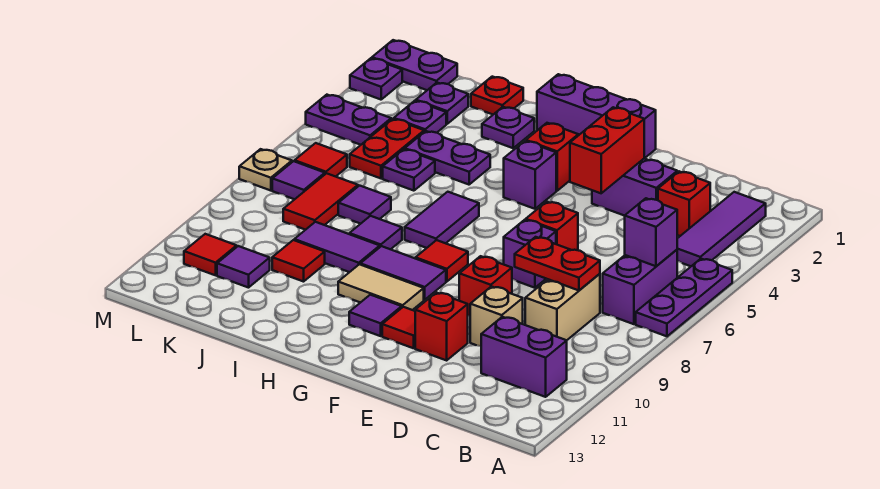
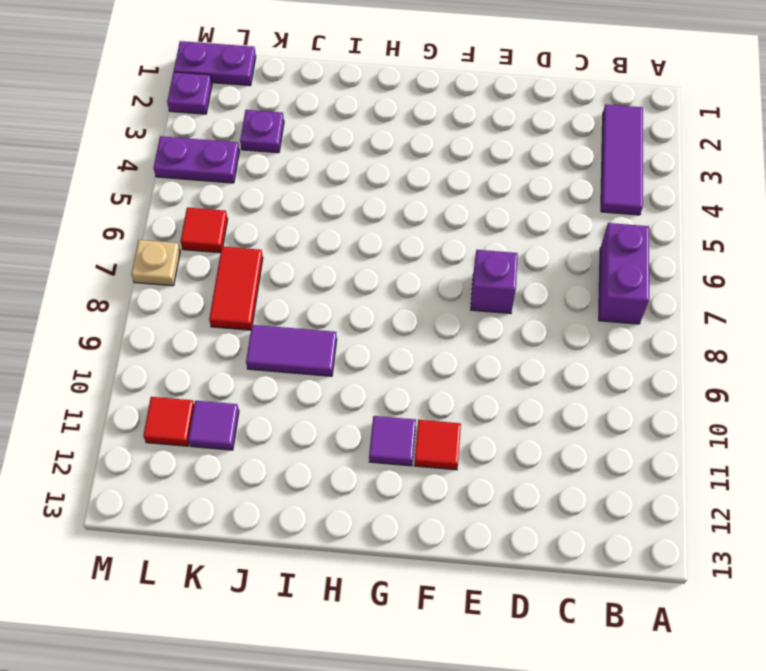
none -> purple 1x3 plate [636,259,732,336]
none -> purple 1x2 brick [481,317,567,397]
none -> red 1x1 brick [658,171,710,236]
none -> tan 1x2 brick [525,274,600,340]

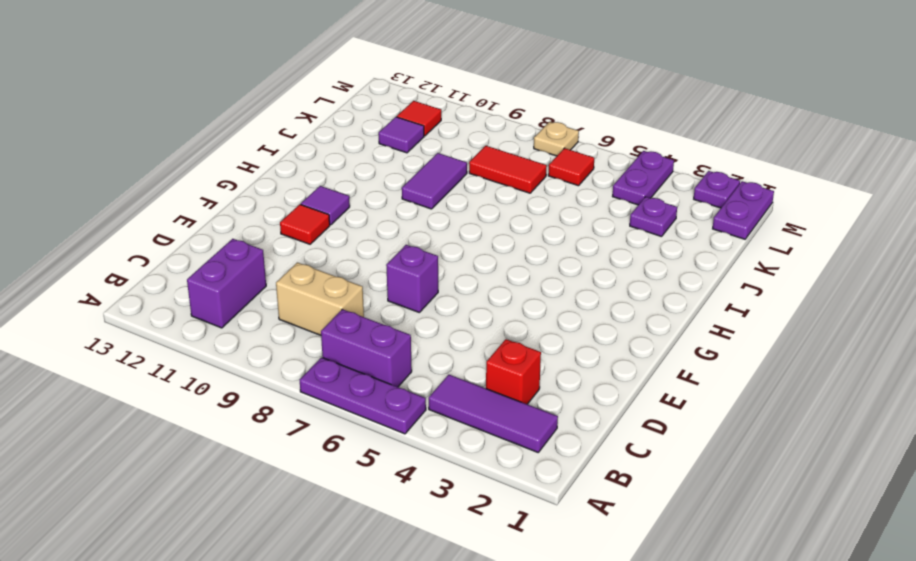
none -> purple 1x2 brick [592,158,677,216]
none -> tan 1x1 brick [470,287,523,346]
none -> red 1x1 brick [526,202,578,250]
none -> red 1x1 brick [459,256,512,316]

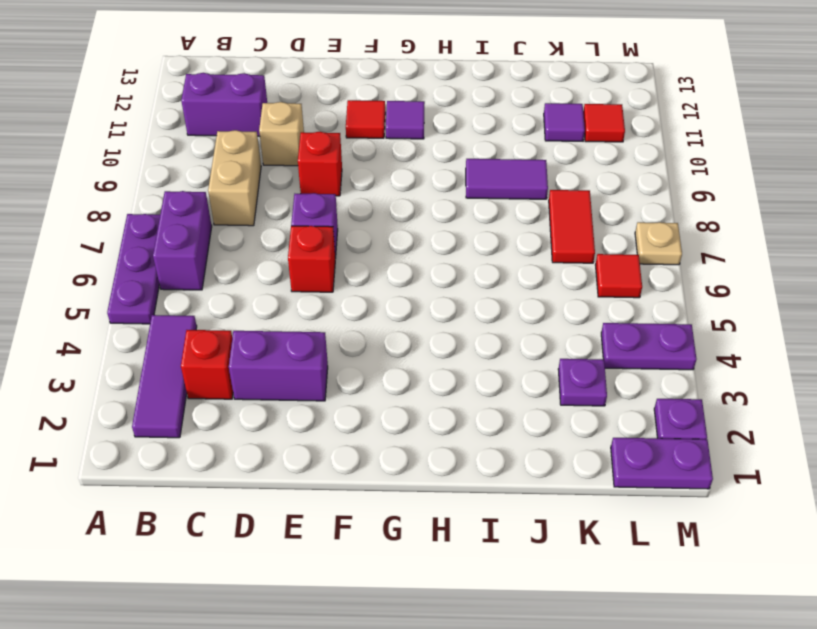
none -> red 1x1 brick [415,292,468,360]
none -> purple 1x3 brick [537,74,656,158]
none -> red 1x1 brick [526,123,578,191]
none -> purple 1x1 brick [504,141,556,209]

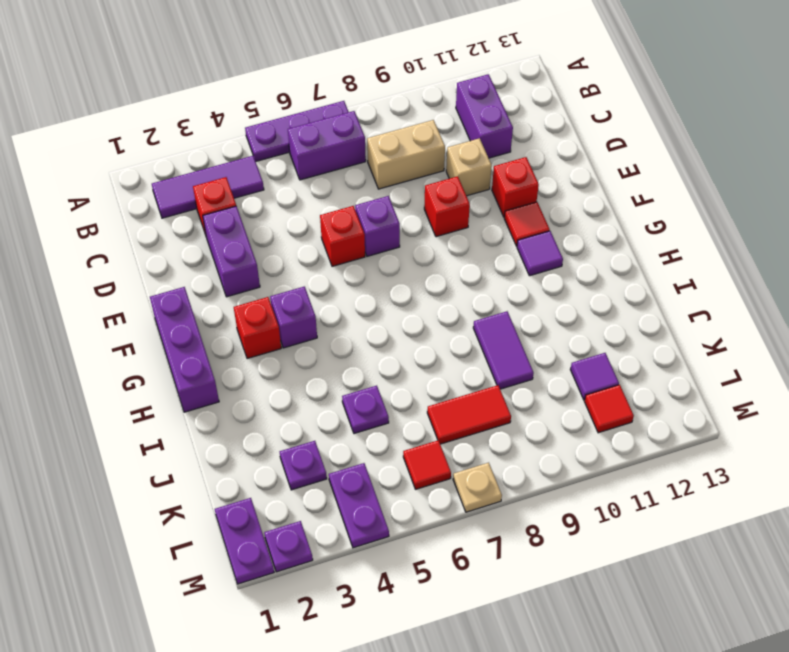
none -> red 1x1 tile [415,240,468,282]
none -> purple 1x2 tile [360,246,446,300]
none -> tan 1x2 tile [338,264,424,310]
none -> purple 1x2 tile [405,192,479,248]

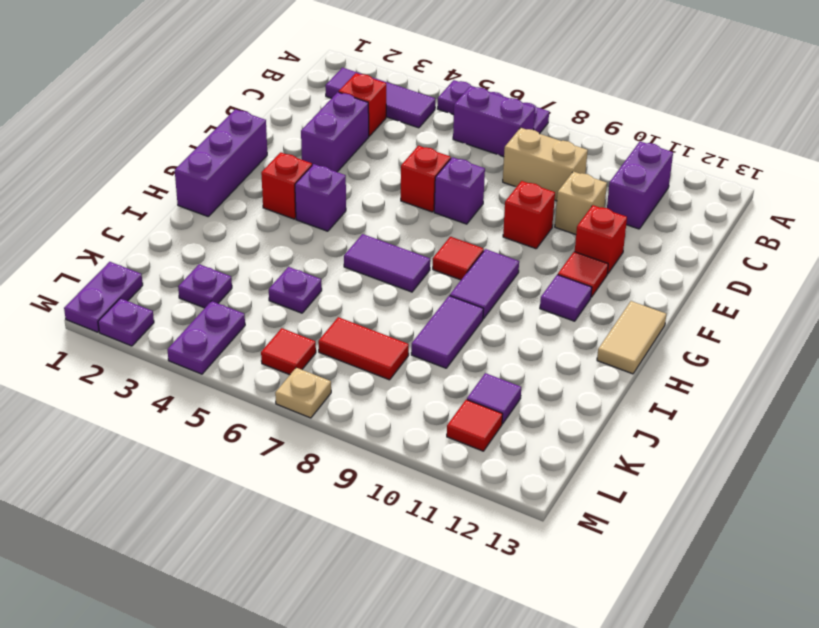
tan 1x2 tile [597,301,666,374] -> tan 1x2 tile moved to [338,264,424,310]
none -> purple 1x1 plate [482,107,534,148]
none -> purple 1x2 plate [405,131,490,185]
none -> purple 1x1 tile [349,216,402,249]
none -> red 1x1 plate [471,77,523,114]

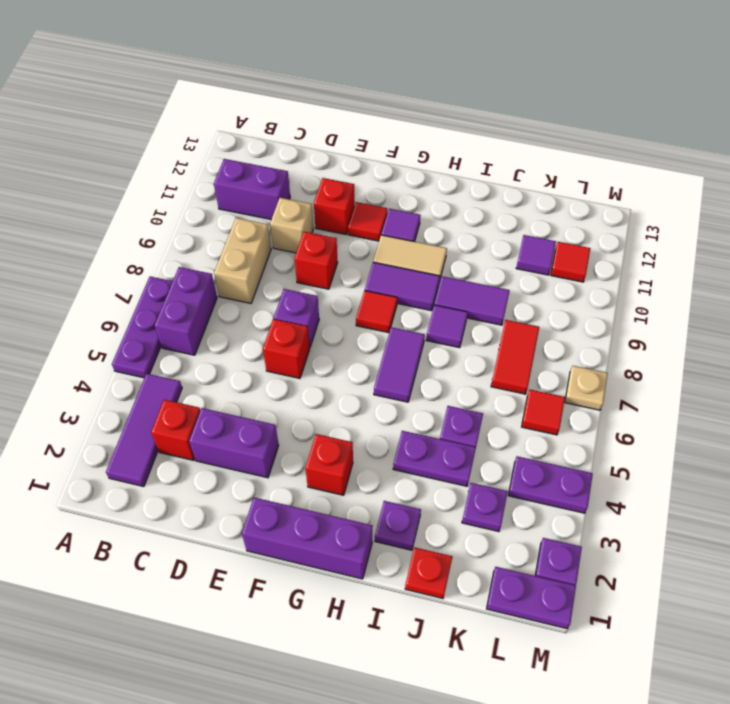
none -> purple 1x1 brick [504,141,556,209]
none -> purple 1x1 tile [338,186,391,224]
none -> red 1x1 tile [272,240,325,282]
none -> purple 1x1 plate [416,83,468,124]

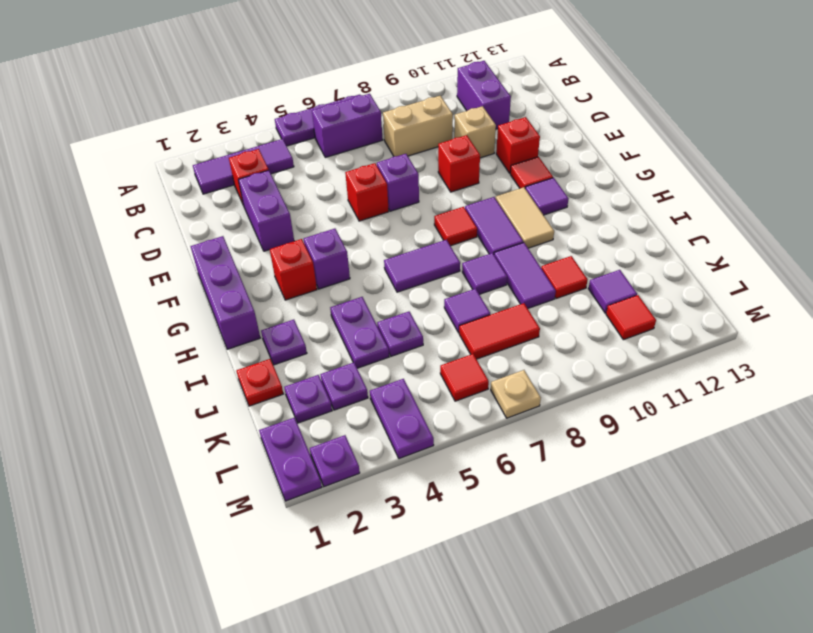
none -> red 1x2 plate [350,119,424,178]
none -> purple 1x1 tile [272,161,325,199]
none -> purple 1x1 brick [625,198,677,266]
none -> red 1x2 plate [515,237,600,290]

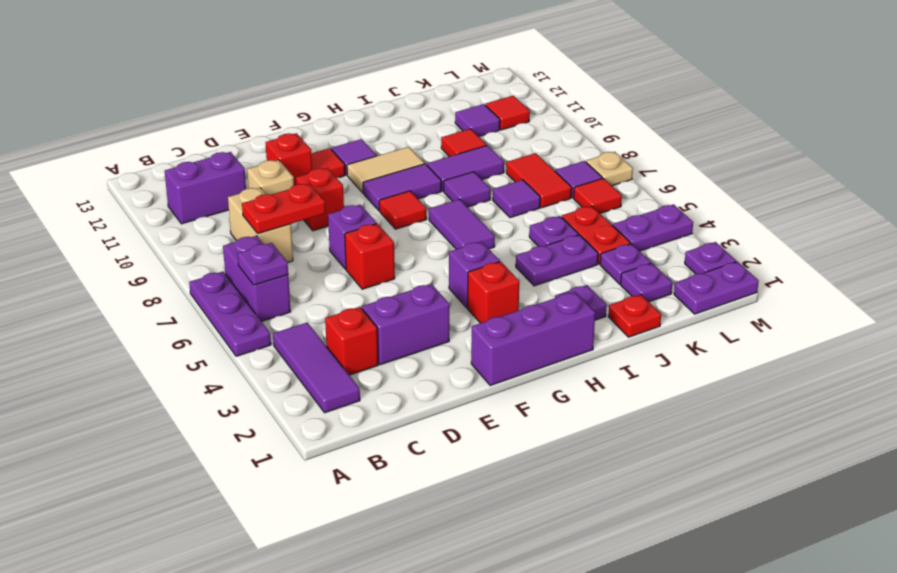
purple 1x1 plate [238,243,288,285] -> purple 1x1 brick [625,198,677,266]
none -> red 1x2 brick [570,107,644,193]

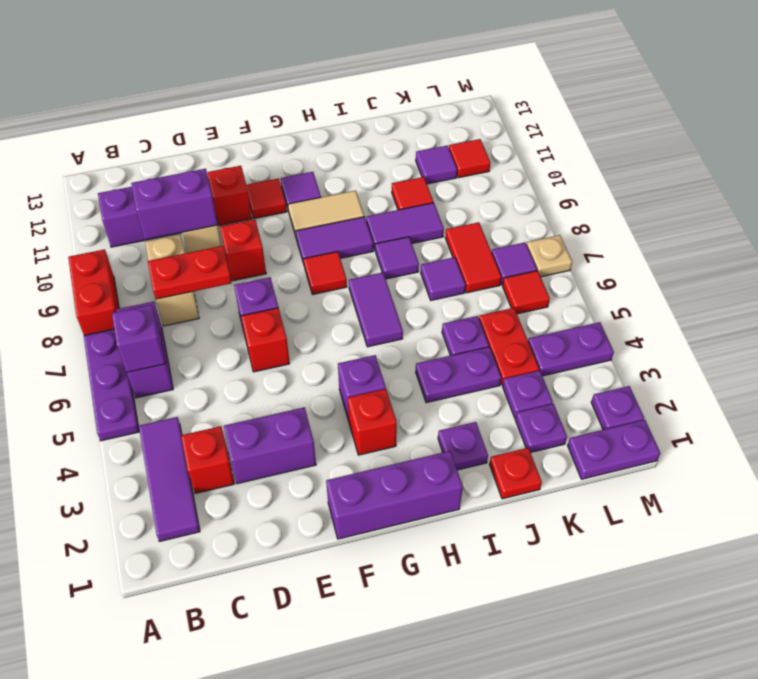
red 1x2 brick [68,249,119,335] -> red 1x2 brick moved to [570,107,644,193]
purple 1x2 brick [131,169,218,240] -> none

